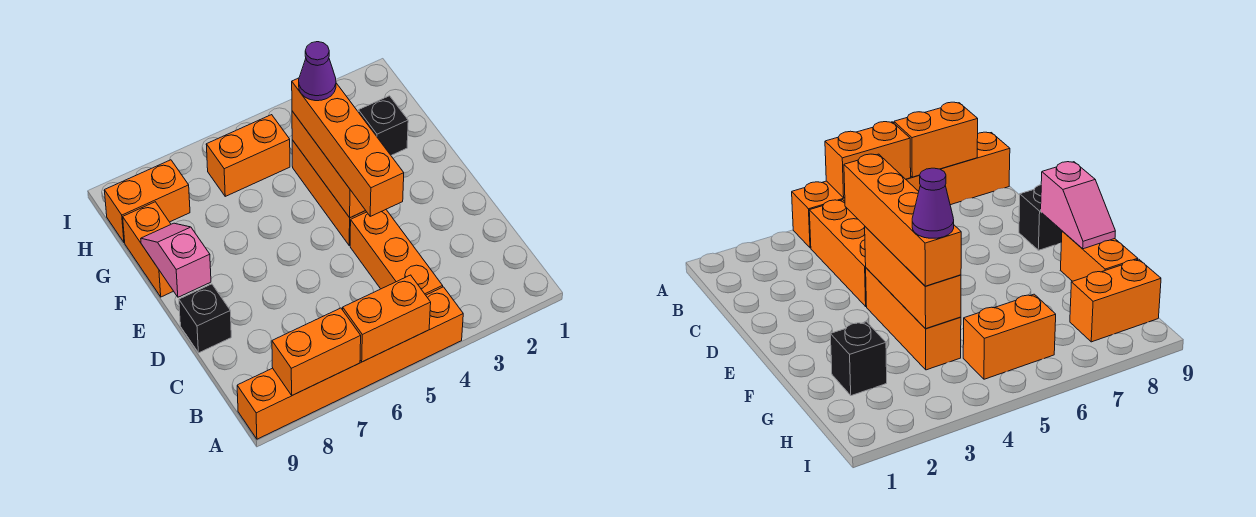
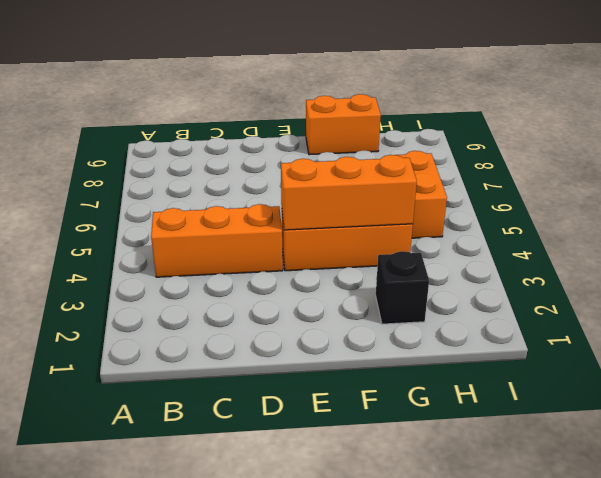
none -> orange 1x6 brick [237,287,463,439]
none -> black 1x1 brick [179,284,231,353]
none -> orange 1x2 brick [104,160,190,243]

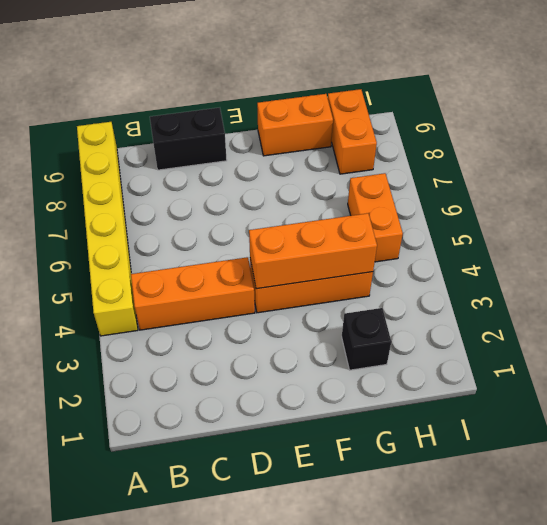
yellow 1x6 brick [77,122,138,336] -> orange 1x6 brick [237,287,463,439]
black 1x2 brick [150,108,227,170] -> black 1x1 brick [179,284,231,353]
none -> orange 1x2 brick [343,275,431,362]
none -> orange 1x2 brick [272,308,361,395]
none -> pink 1x2 slope [141,223,211,297]

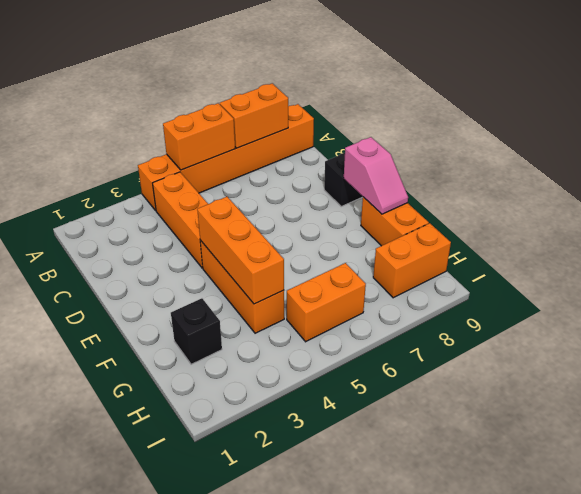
none -> orange 1x4 brick [292,78,404,216]
none -> purple 1x1 cone [299,42,336,101]

